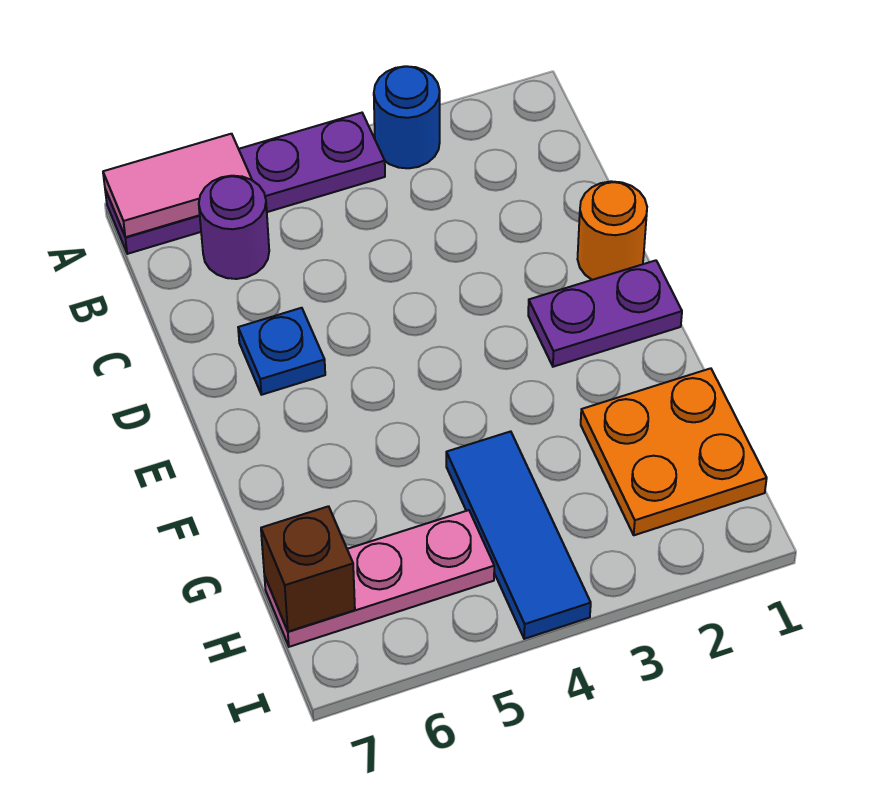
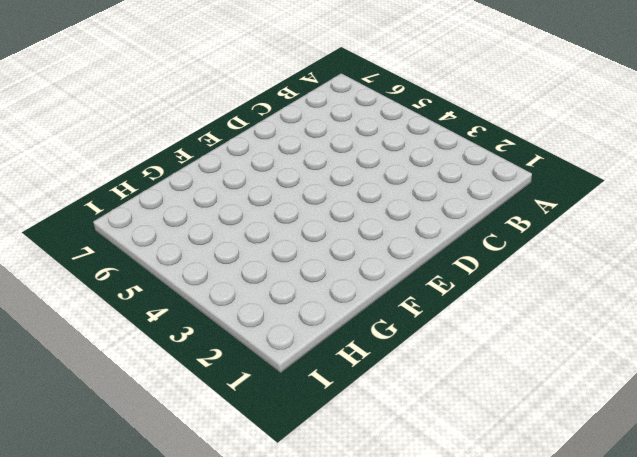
none -> blue 1x1 round brick [374,66,440,168]
none -> purple 1x4 plate [105,113,385,254]

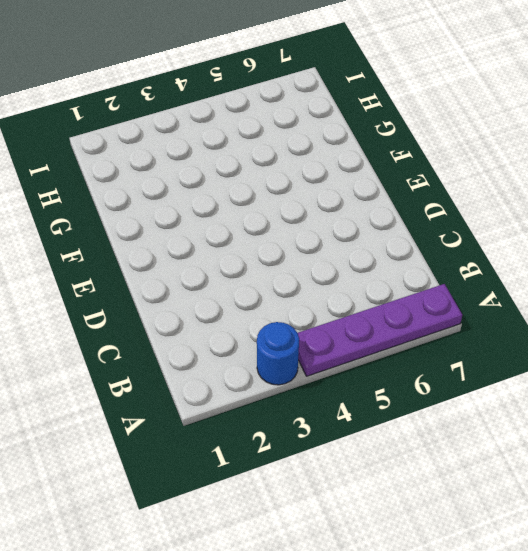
none -> purple 1x1 round brick [199,176,269,279]
none -> orange 1x1 round brick [578,181,647,280]

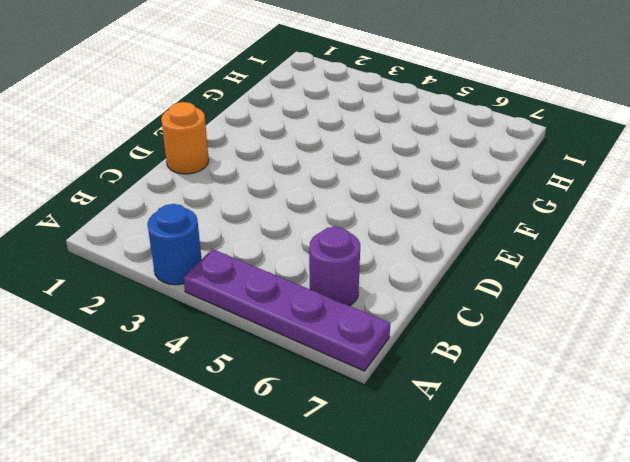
none -> blue 1x1 plate [238,308,325,395]
none -> purple 1x2 plate [528,260,682,367]

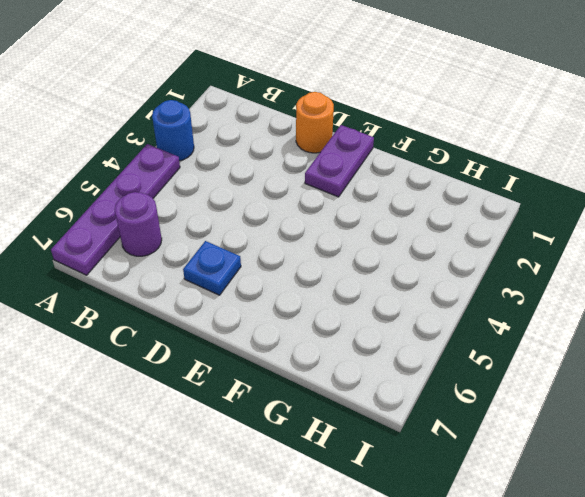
none -> orange 2x2 plate [581,368,767,535]
none -> blue 1x3 tile [446,431,591,639]

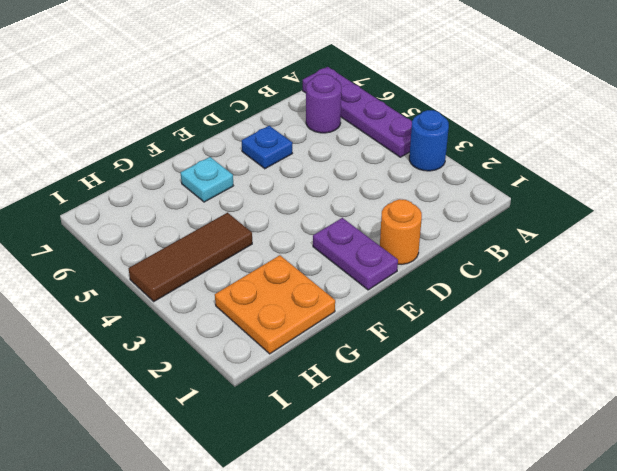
cyan 1x1 plate [181,157,233,202] -> none
brown 1x3 tile [129,213,252,301] -> blue 1x3 tile [446,431,591,639]
none -> pink 1x3 plate [264,510,494,647]
none -> pink 1x2 tile [103,134,252,237]

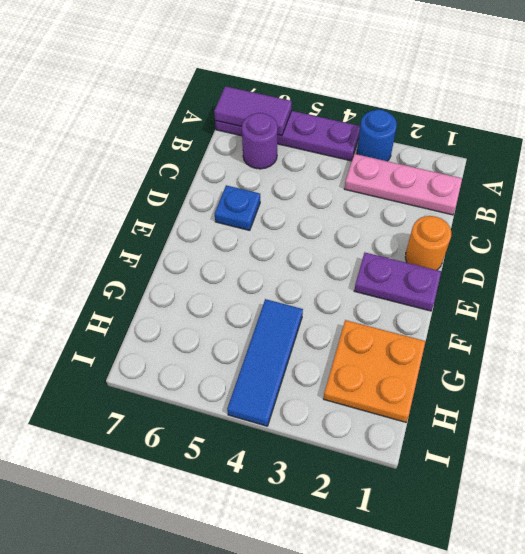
purple 1x2 tile [214,86,292,136] -> pink 1x2 tile [103,134,252,237]
pink 1x3 plate [345,154,462,215] -> pink 1x3 plate moved to [264,510,494,647]
none -> brown 1x1 brick [261,506,355,632]

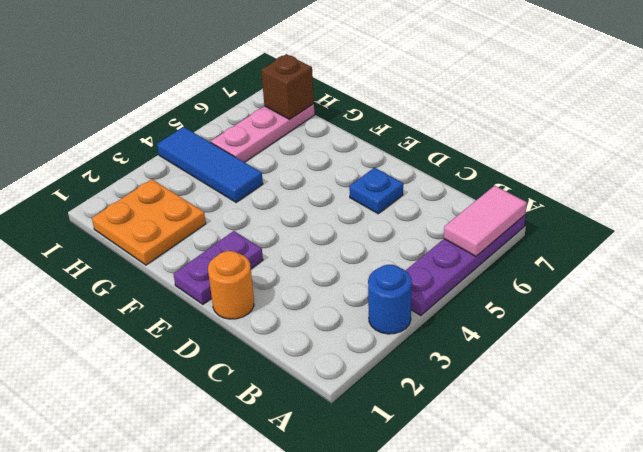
none -> purple 1x1 round brick [199,176,269,279]

